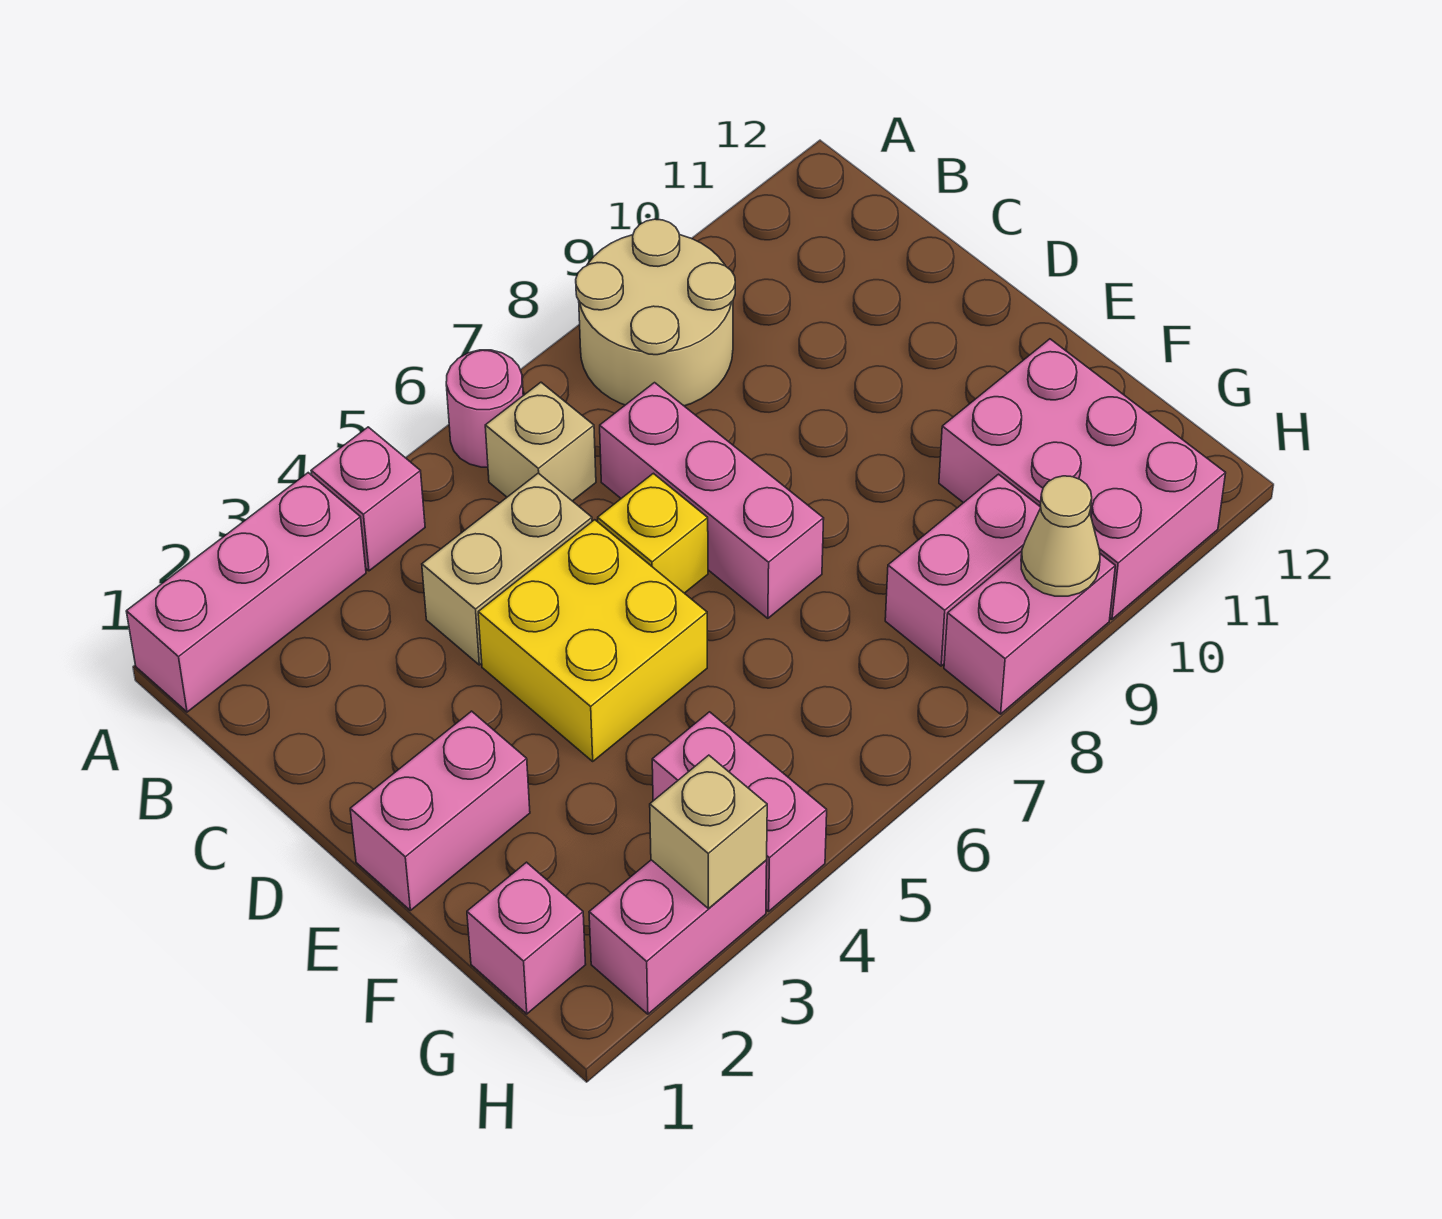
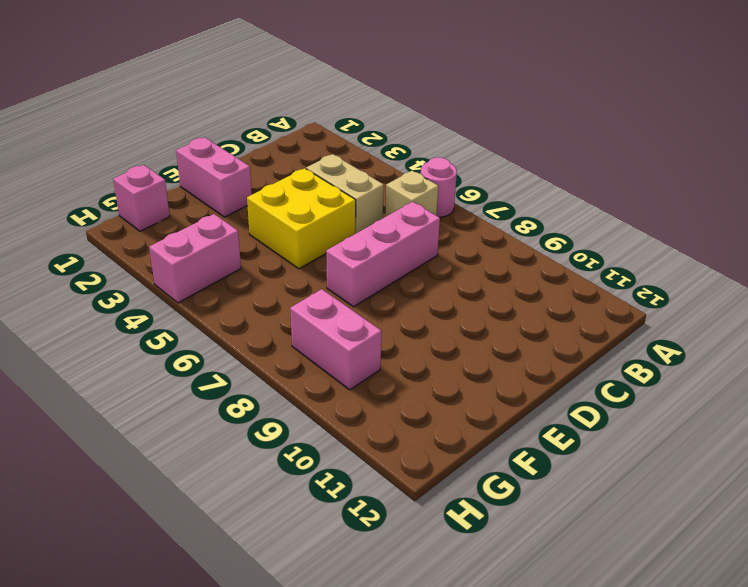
none -> pink 1x3 brick [126,473,366,712]
none -> pink 1x1 brick [311,427,425,571]
none -> tan 2x2 round brick [576,219,735,406]

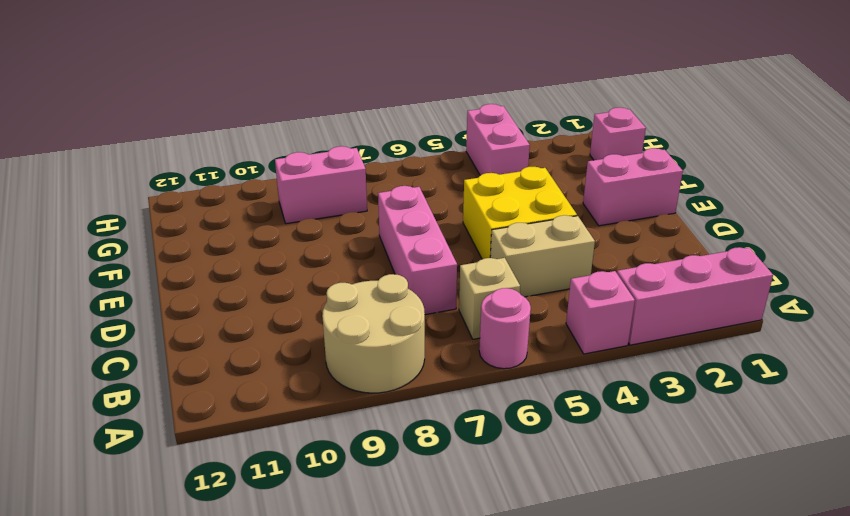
none -> yellow 1x1 brick [598,473,708,593]
none -> pink 2x3 brick [939,339,1226,619]
none -> pink 1x2 brick [589,860,767,1014]

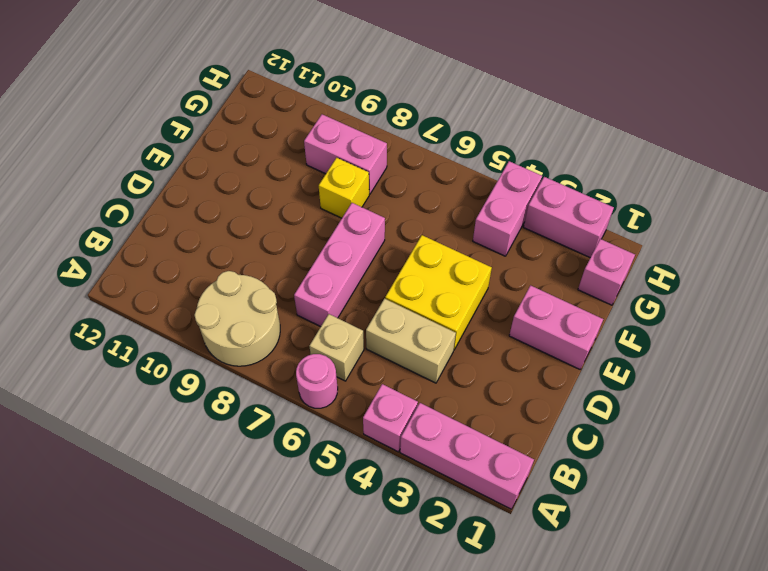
yellow 1x1 brick [319,158,369,218] -> yellow 1x1 brick moved to [598,473,708,593]
none -> pink 2x3 brick [939,339,1226,619]
none -> pink 1x2 brick [944,551,1115,714]
none -> tan 1x1 brick [650,755,767,909]

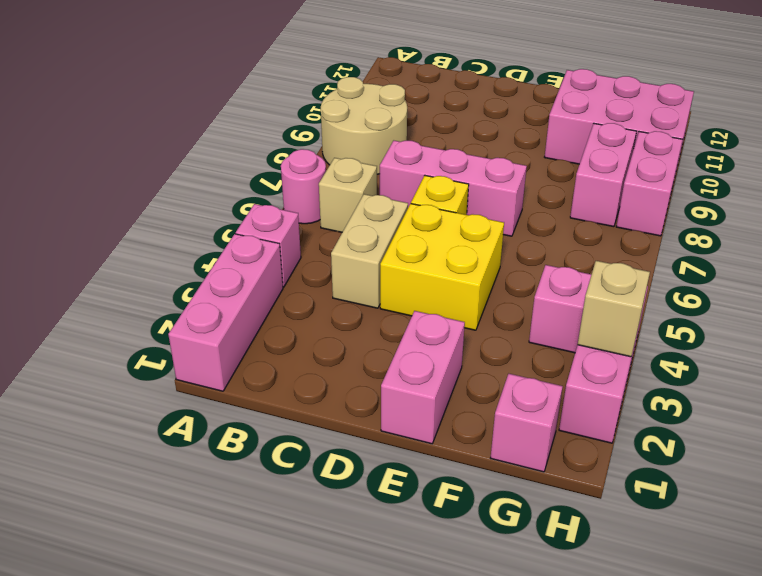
none -> tan 1x1 cone [1021,476,1100,596]

